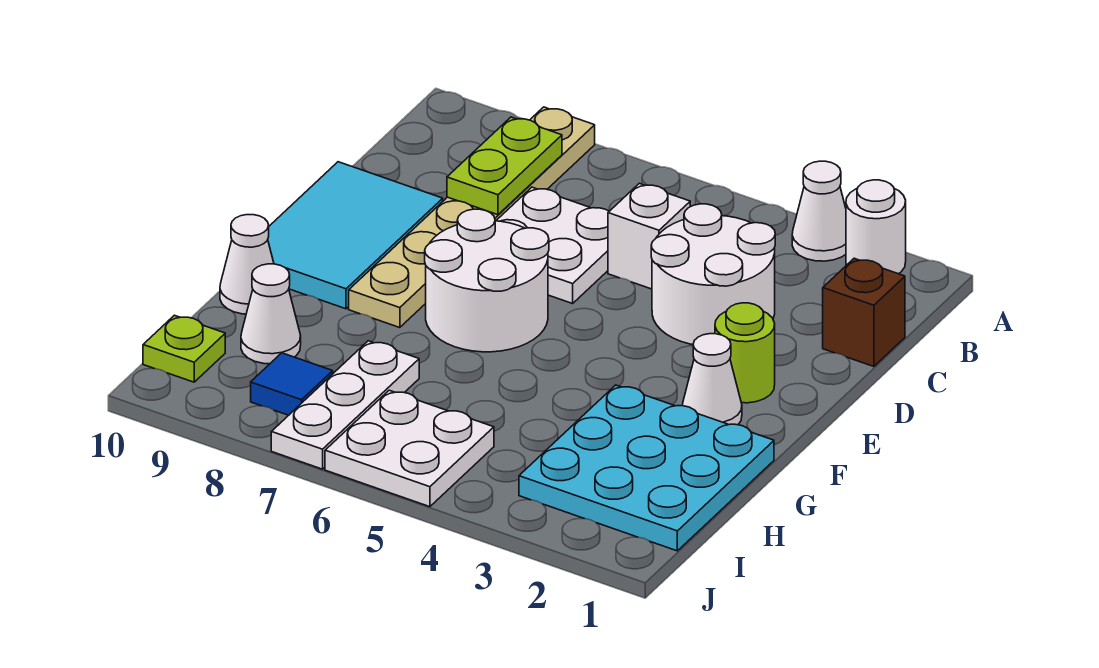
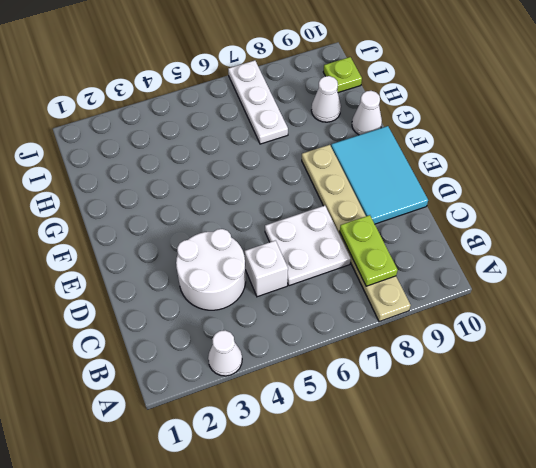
none -> white 1x1 round brick [846,180,906,274]
none -> brown 1x1 brick [823,258,905,367]
none -> lime 1x1 round brick [715,303,775,403]

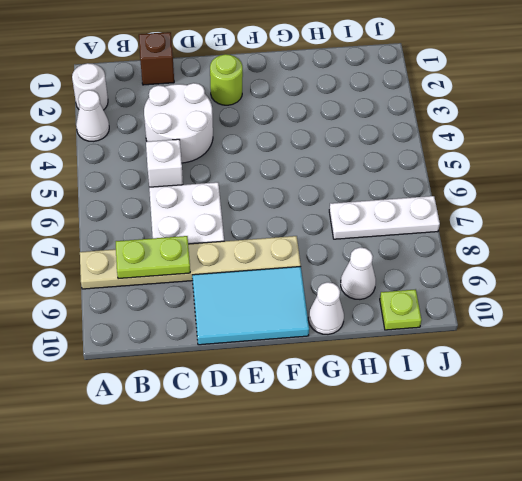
none -> white 2x2 round brick [425,209,549,352]
none -> white 1x1 cone [682,334,742,425]
none -> cyan 3x3 plate [519,385,774,551]

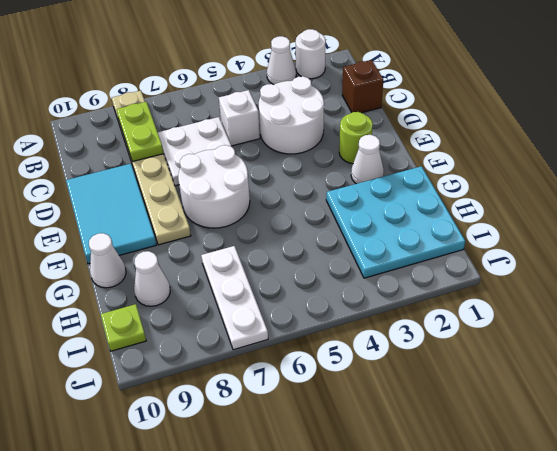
none -> white 2x2 plate [325,390,494,507]
none -> blue 1x1 tile [251,353,333,415]

